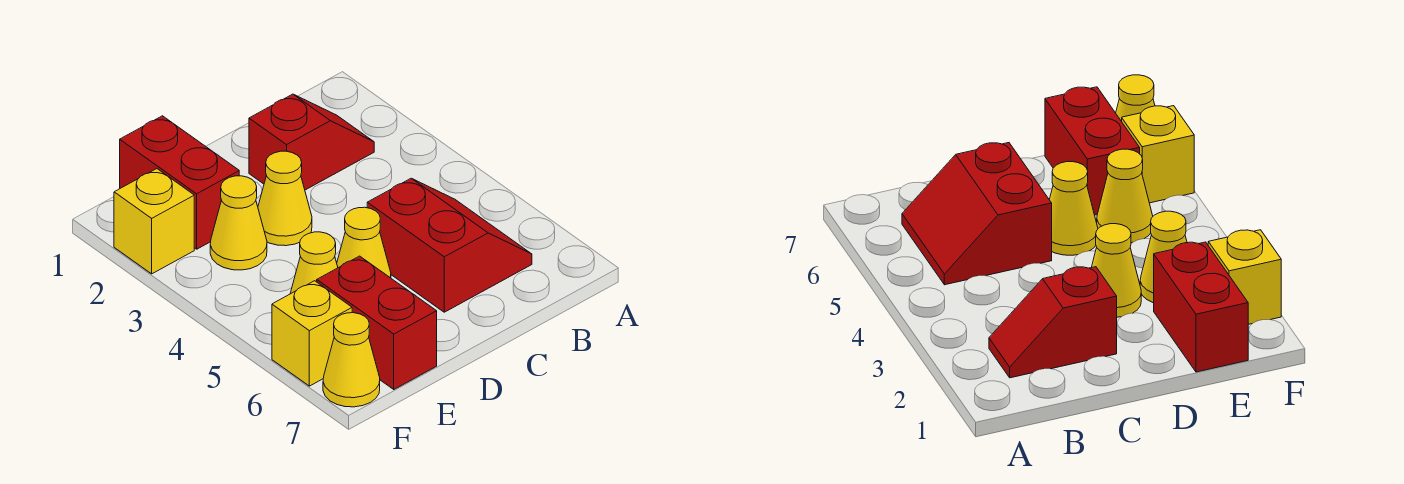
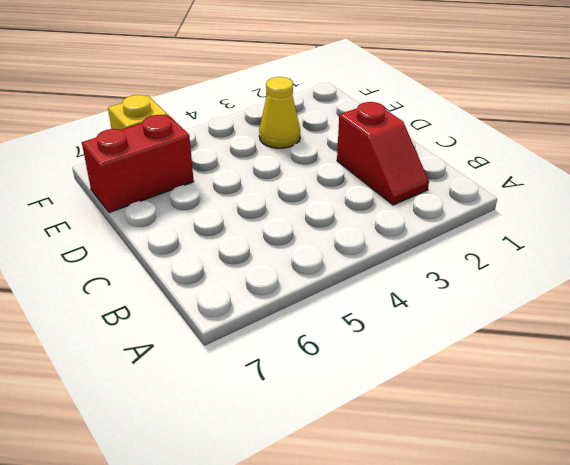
none -> red 2x2 slope [367,178,532,312]
none -> yellow 1x1 cone [258,151,312,246]

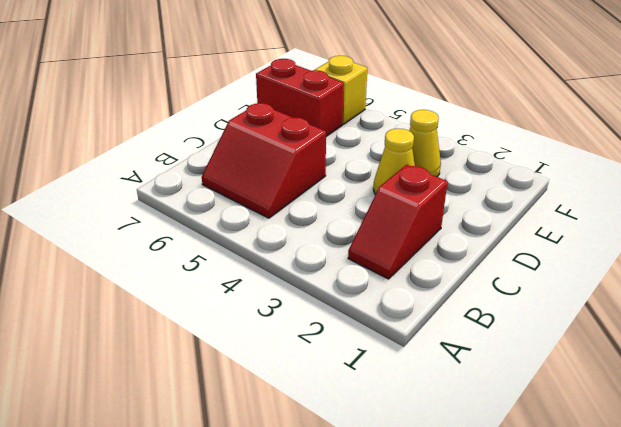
none -> yellow 1x1 cone [337,207,391,278]
none -> red 1x2 brick [120,116,239,249]

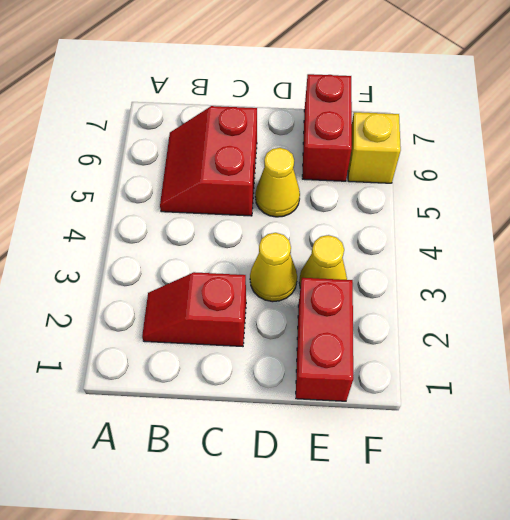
none -> yellow 1x1 cone [290,232,338,294]
none -> yellow 1x1 brick [114,169,194,274]

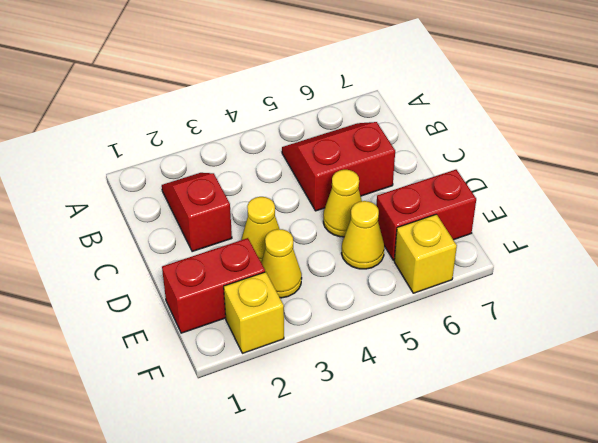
none -> yellow 1x1 cone [323,313,380,407]

